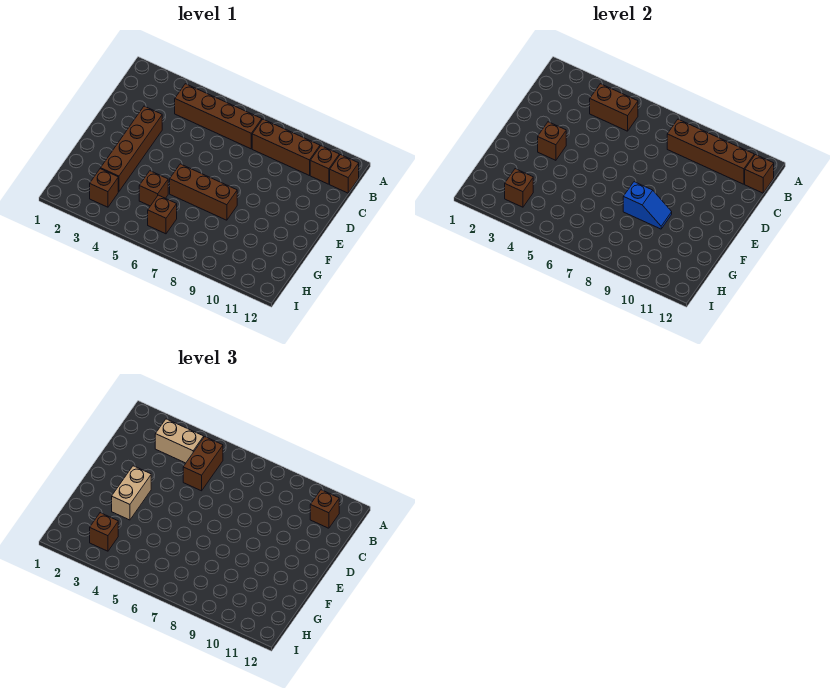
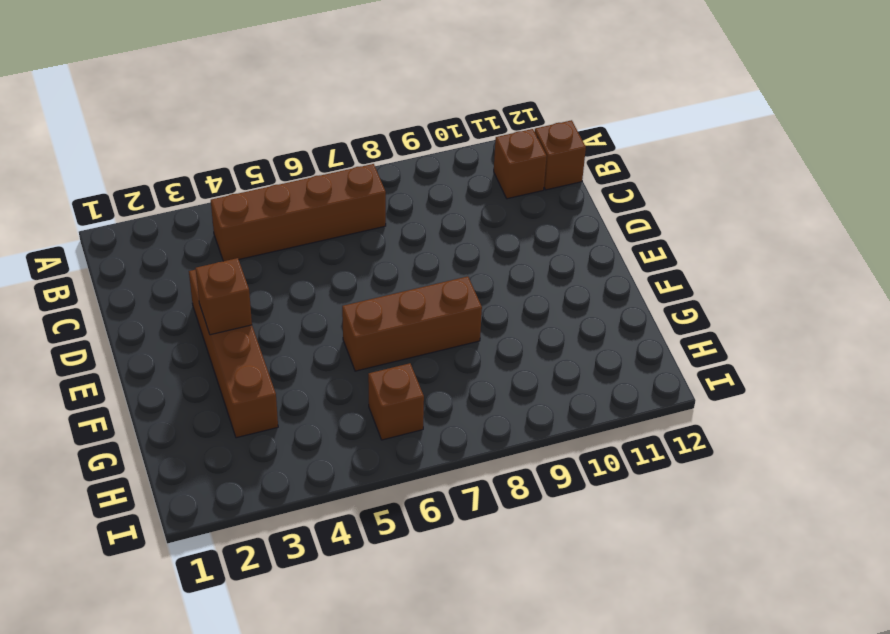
none -> brown 1x3 brick [252,119,320,176]
none -> brown 1x1 brick [139,171,168,206]
none -> brown 1x1 brick [90,169,118,207]

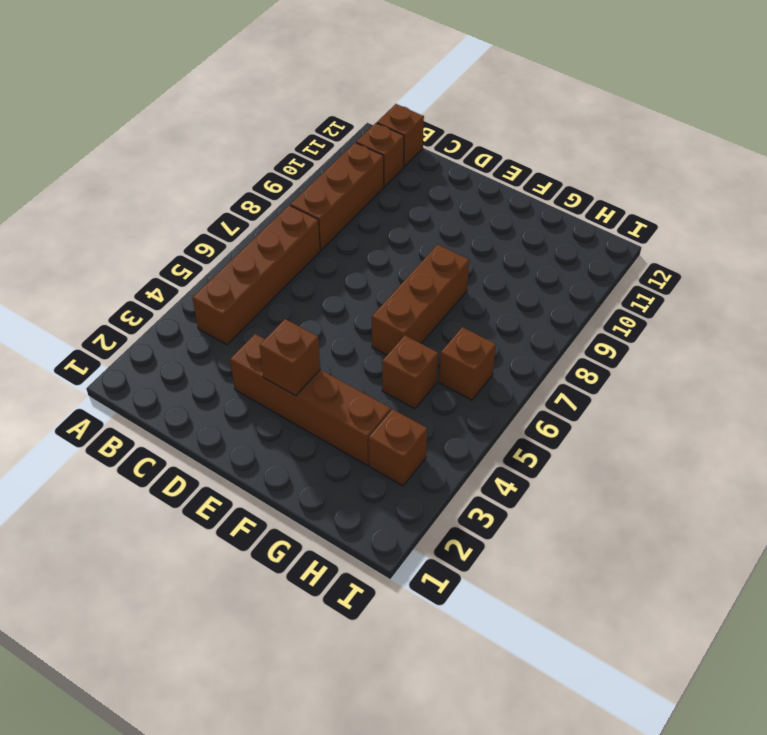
none -> brown 1x2 brick [590,84,638,131]
none -> brown 1x4 brick [667,119,754,184]
none -> brown 1x1 brick [745,155,774,193]

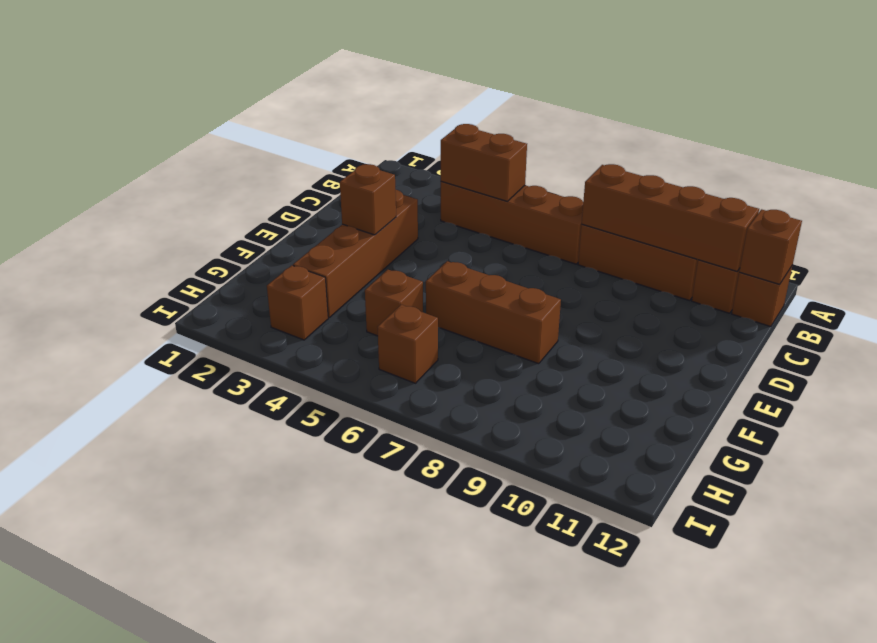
none -> blue 1x2 slope [623,182,672,229]
none -> brown 1x1 brick [505,169,533,207]
none -> tan 1x2 brick [155,419,204,463]

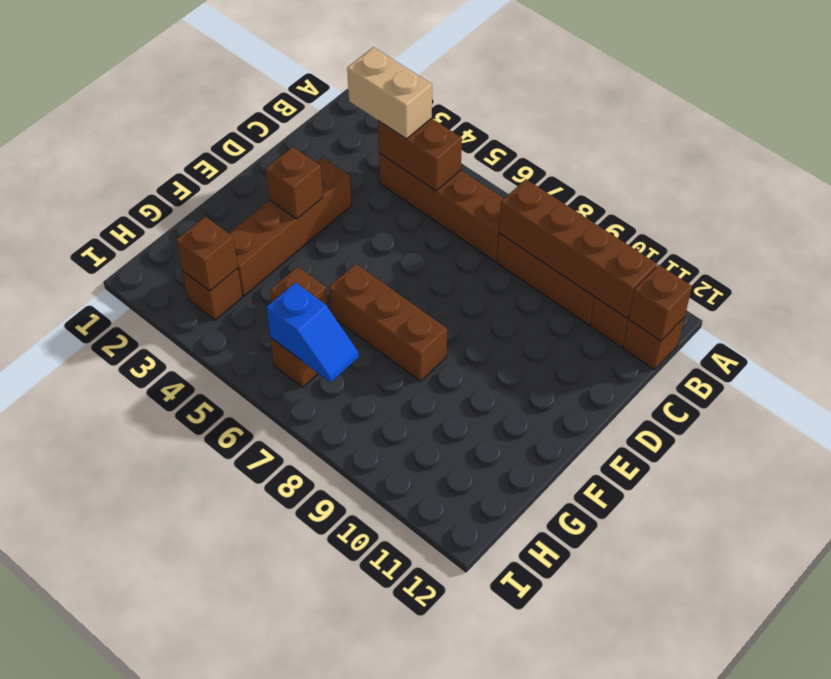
blue 1x2 slope [266,283,359,383] -> blue 1x2 slope moved to [623,182,672,229]
none -> brown 1x2 brick [183,437,223,491]
none -> brown 1x1 brick [310,490,339,528]
none -> tan 1x2 brick [112,466,151,520]

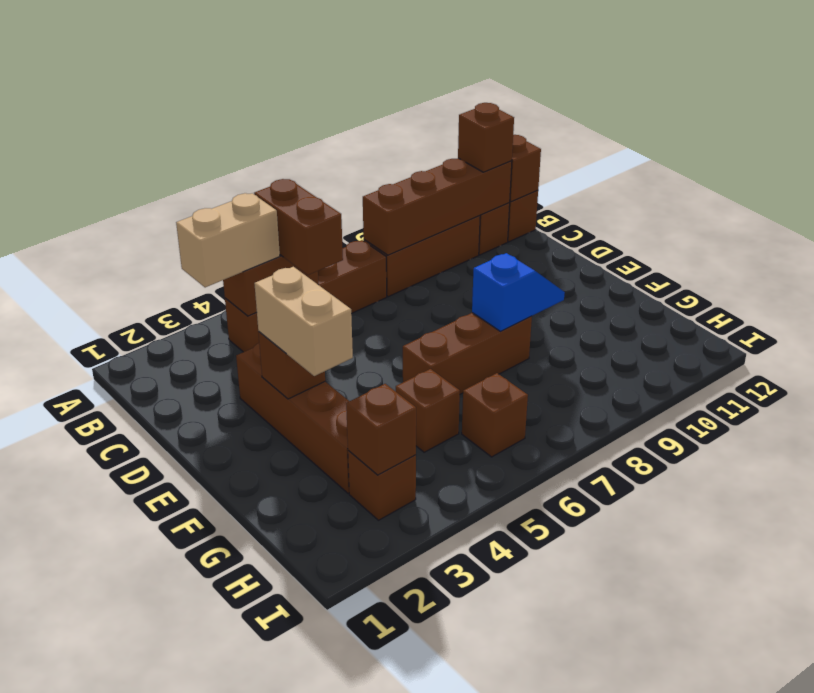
none -> brown 1x1 brick [90,513,118,551]

